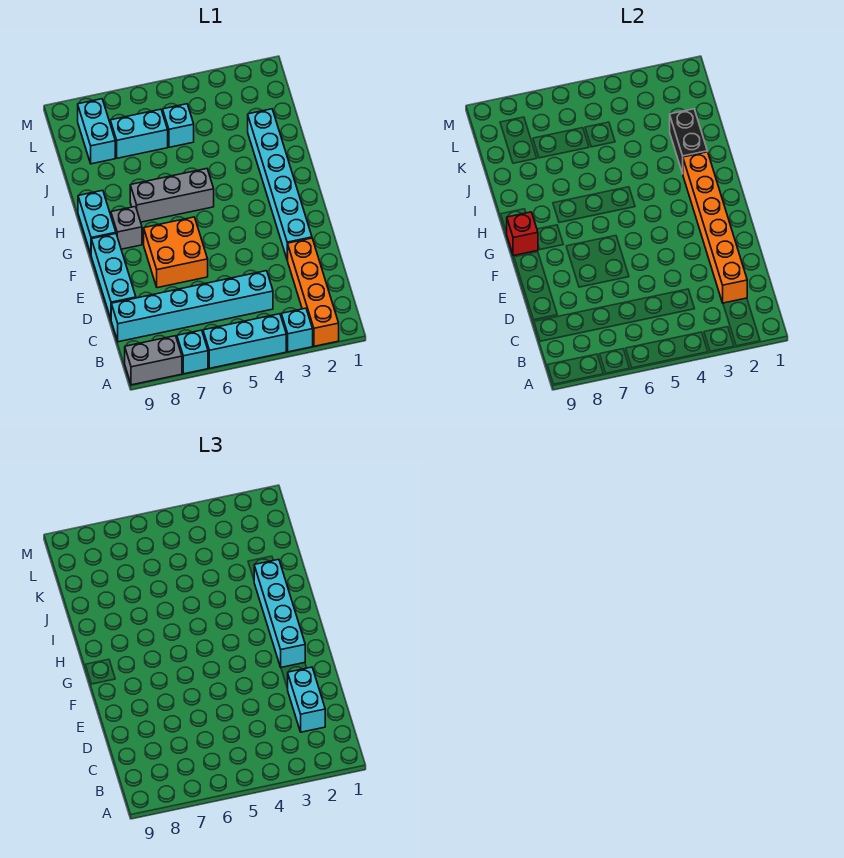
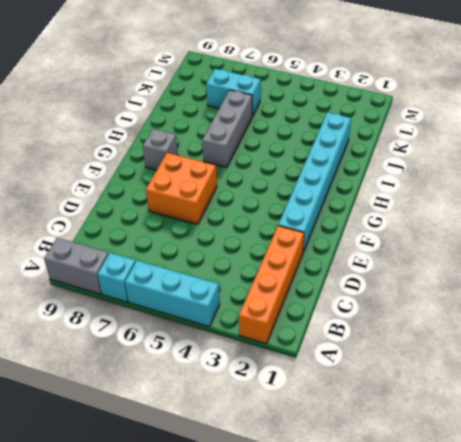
grey 1x3 brick [202,90,252,168] -> grey 1x3 brick turned to [130,169,214,222]
none -> cyan 1x1 brick [281,308,313,352]
none -> cyan 1x6 brick [111,271,273,342]
none -> cyan 1x3 brick [91,234,136,319]

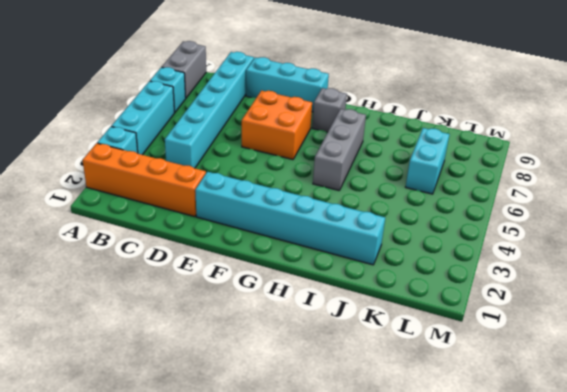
none -> cyan 1x2 brick [78,190,116,254]
none -> cyan 1x1 brick [163,104,194,147]
none -> cyan 1x2 brick [78,99,115,164]

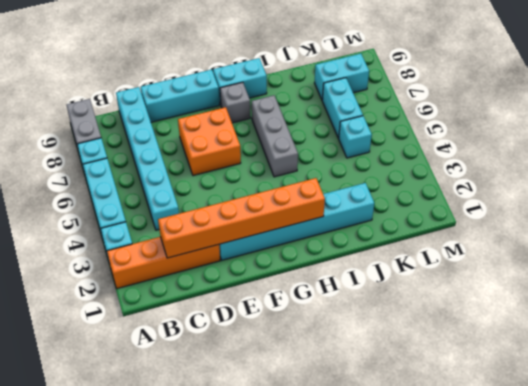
none -> red 1x1 brick [506,212,538,256]
none -> black 1x2 brick [670,109,707,174]
none -> cyan 1x2 brick [287,667,325,732]

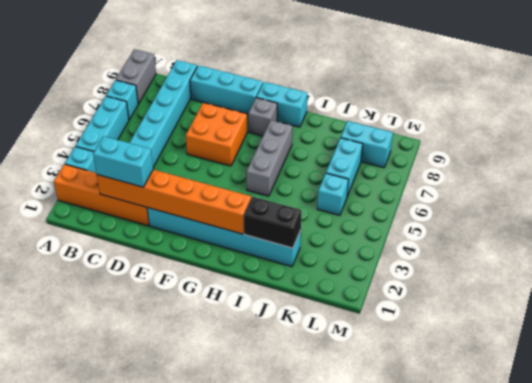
none -> red 1x1 brick [506,212,538,256]
none -> cyan 1x4 brick [254,559,305,667]

